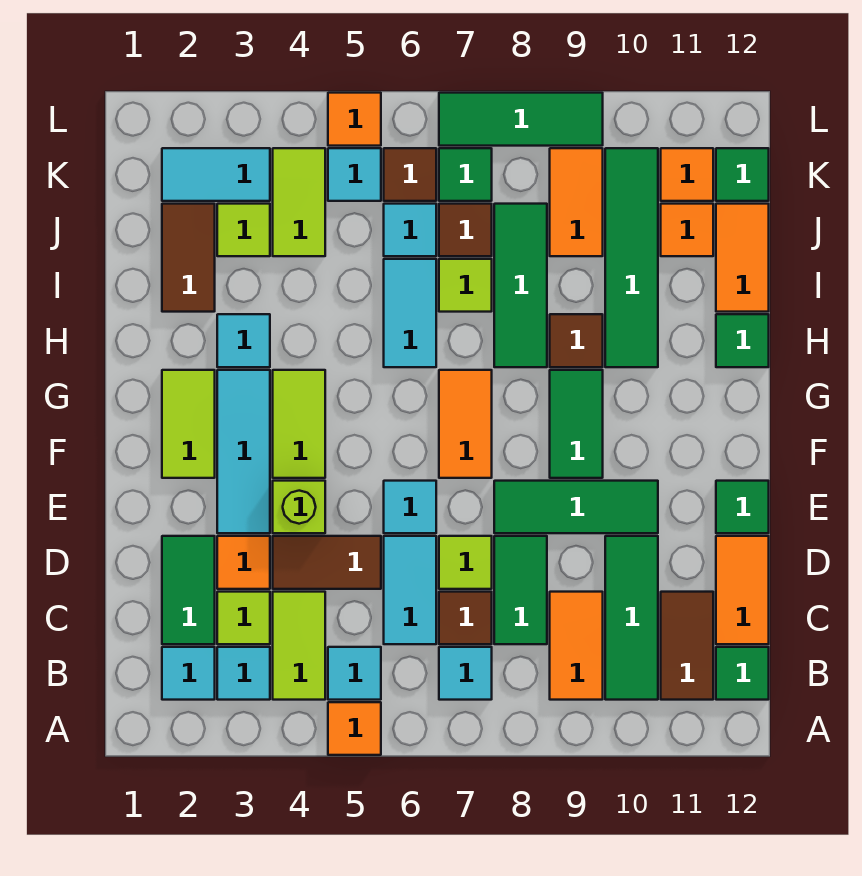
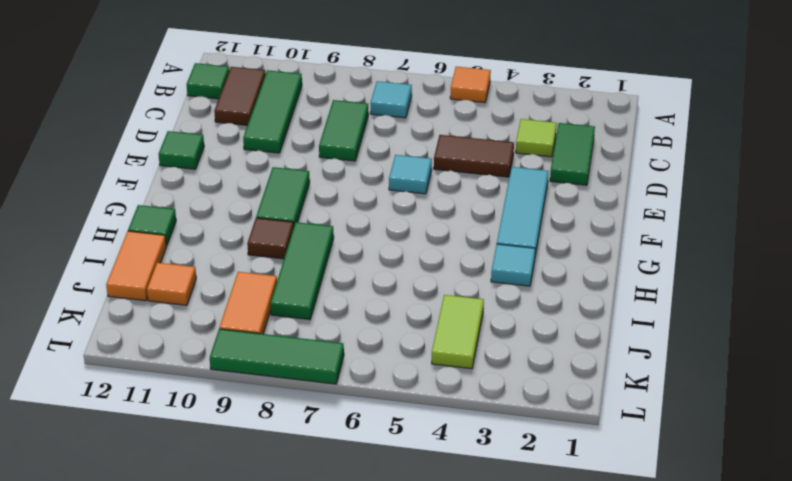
none -> cyan 1x1 tile [162,647,215,700]
none -> cyan 1x1 tile [217,647,270,700]
none -> lime 1x2 tile [273,592,325,700]
none -> cyan 1x1 tile [328,647,381,700]

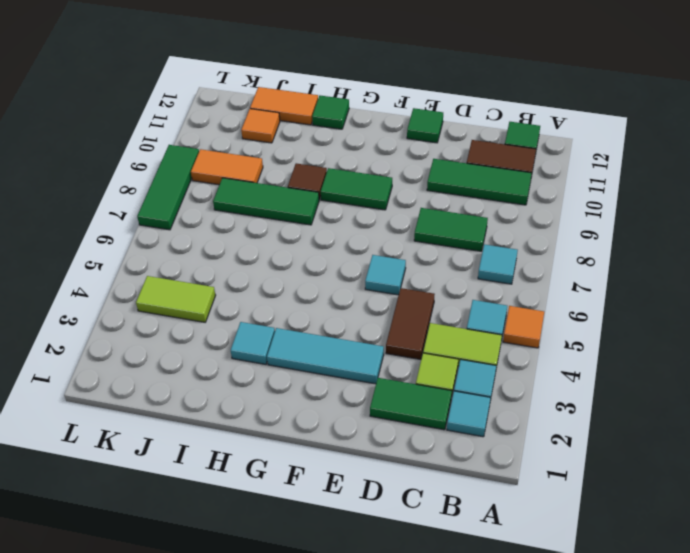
none -> orange 1x2 tile [550,592,603,700]
none -> cyan 1x2 tile [384,536,436,644]
none -> brown 1x1 tile [439,592,492,644]
none -> orange 1x2 tile [716,536,769,644]

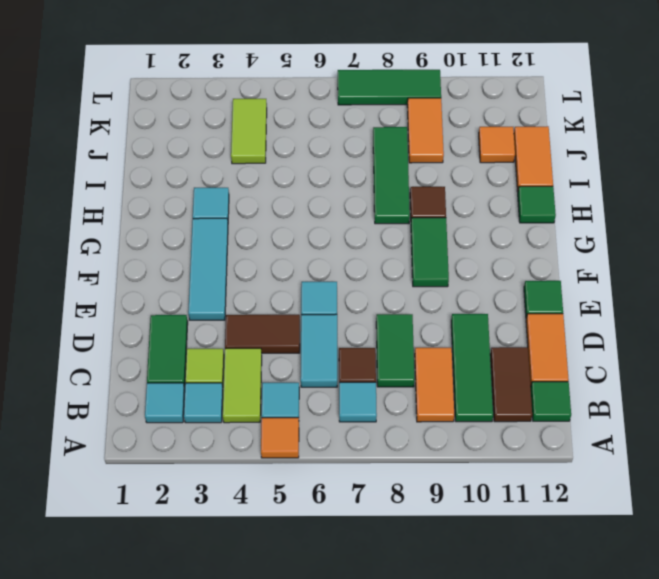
none -> orange 1x1 tile [217,536,270,589]
none -> lime 1x1 tile [439,536,492,589]
none -> lime 1x1 brick [273,481,325,533]
none -> green 1x3 tile [494,481,658,533]

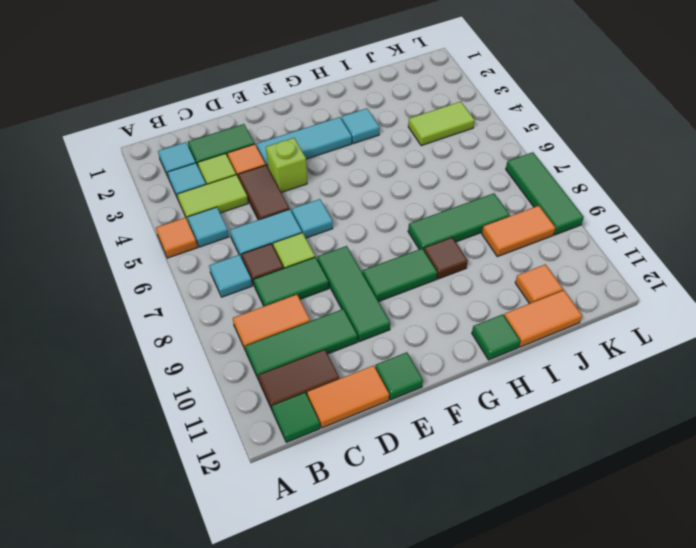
none -> lime 1x2 tile [162,370,215,478]
none -> lime 1x2 tile [273,370,325,478]
none -> orange 1x2 tile [439,370,492,478]
none -> cyan 1x2 tile [384,259,436,367]

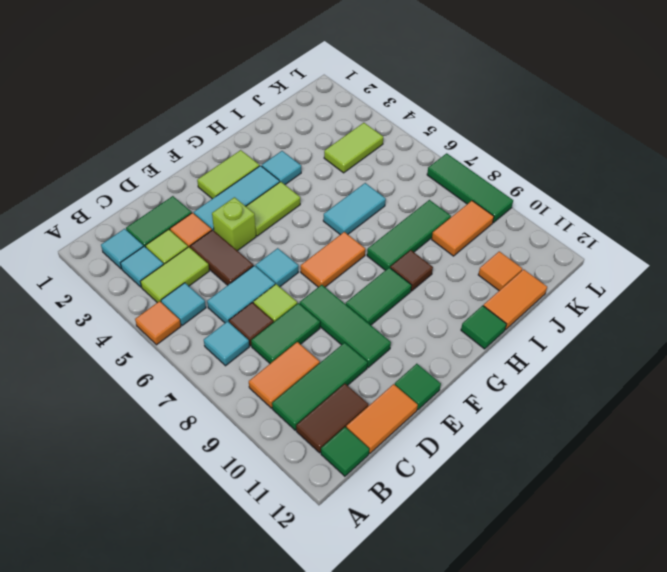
none -> green 1x4 tile [605,148,658,367]
none -> brown 1x2 tile [162,204,215,312]
none -> lime 1x1 tile [439,259,492,312]
none -> lime 1x1 tile [217,204,270,256]

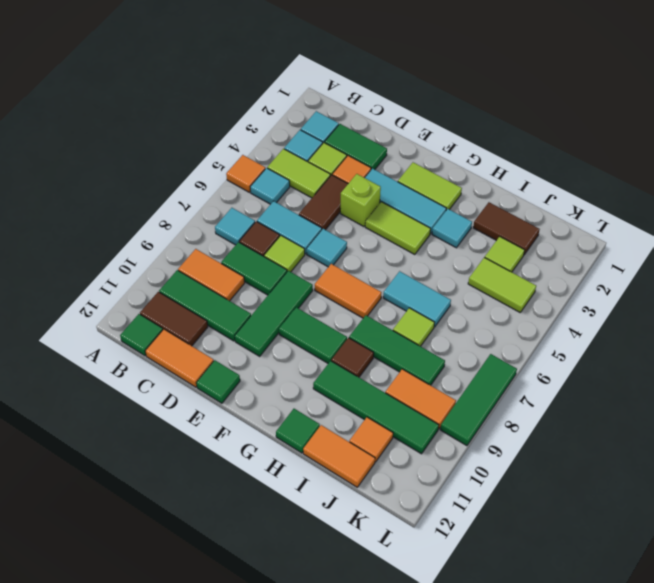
none -> cyan 1x1 tile [384,204,436,256]
none -> brown 1x1 tile [439,204,492,256]
none -> cyan 1x2 tile [162,148,270,201]
none -> cyan 1x1 tile [328,148,381,201]

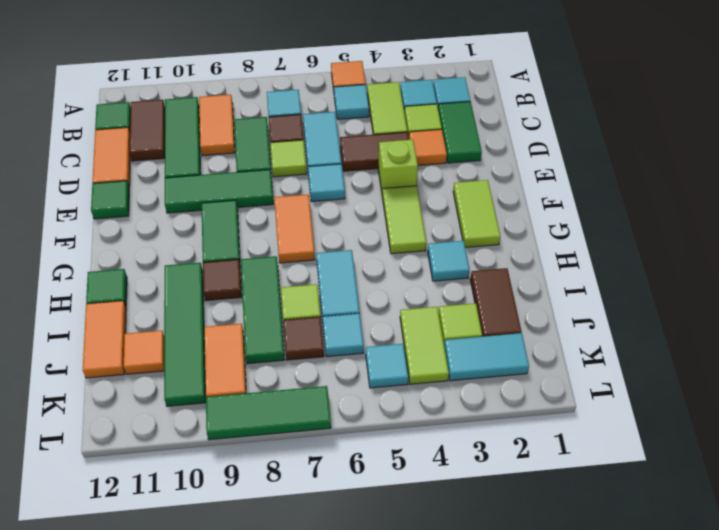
none -> cyan 1x3 tile [217,370,270,533]
none -> brown 1x1 tile [384,148,436,201]
none -> green 1x1 tile [439,148,492,201]
none -> orange 1x1 tile [661,148,713,201]

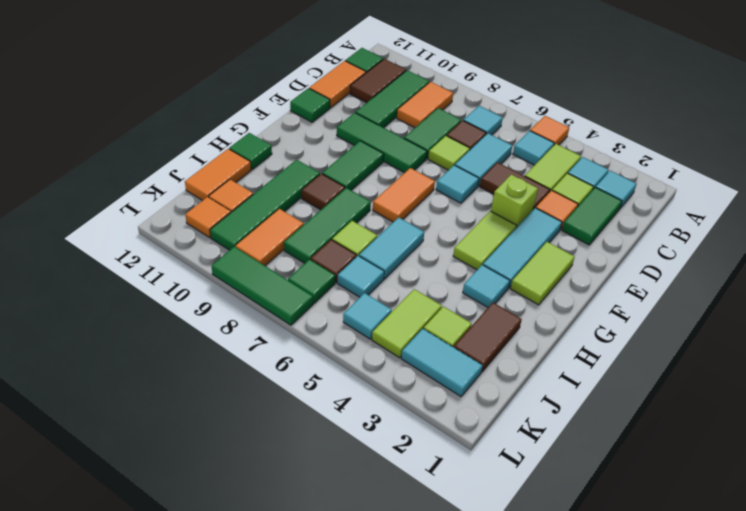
none -> brown 1x1 tile [384,148,436,201]
none -> green 1x1 tile [716,148,769,201]
none -> orange 1x1 tile [328,93,381,146]

